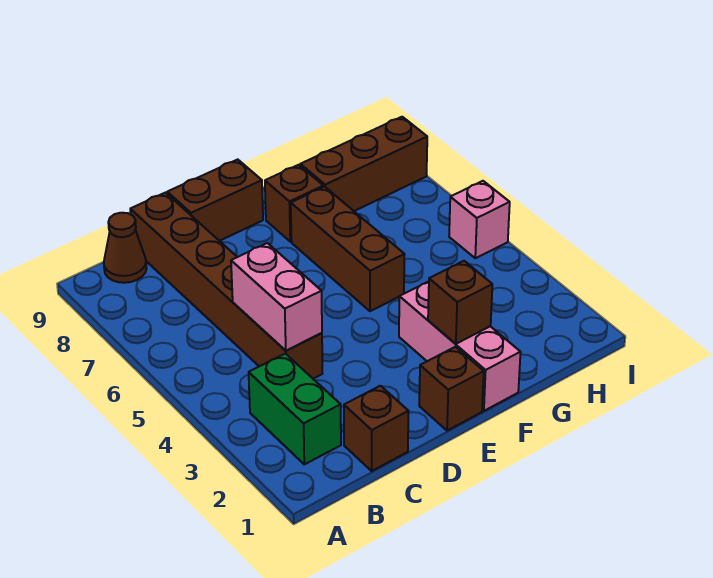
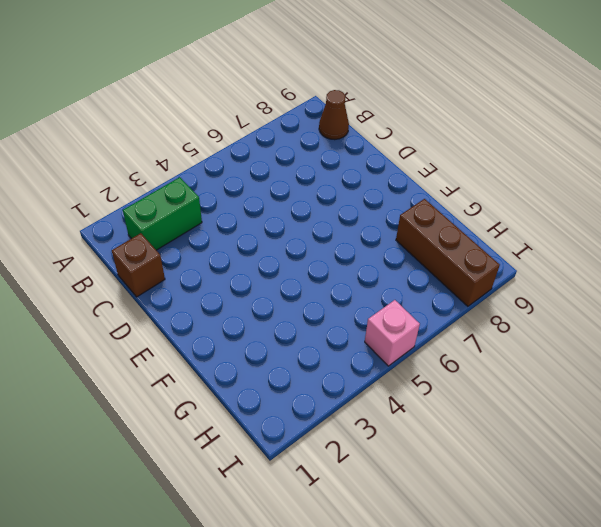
none -> brown 1x6 brick [130,193,322,379]
none -> brown 1x2 brick [167,159,263,241]
none -> brown 1x1 brick [419,347,484,431]

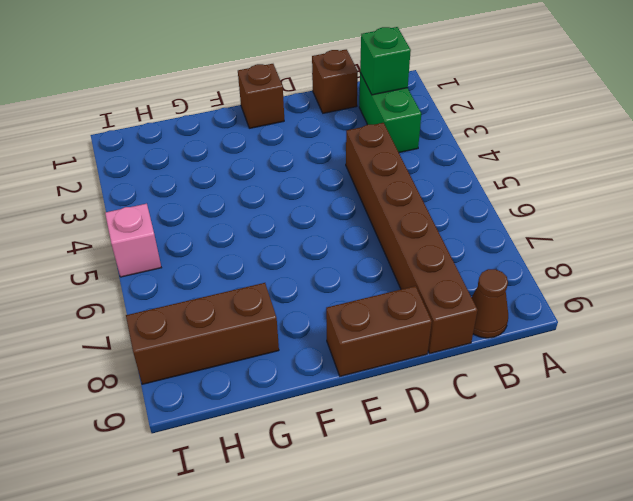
green 1x1 brick [360,27,411,95] -> none
none -> pink 1x3 brick [399,281,521,411]
none -> brown 1x3 brick [291,187,405,311]
none -> brown 1x1 brick [265,165,323,242]

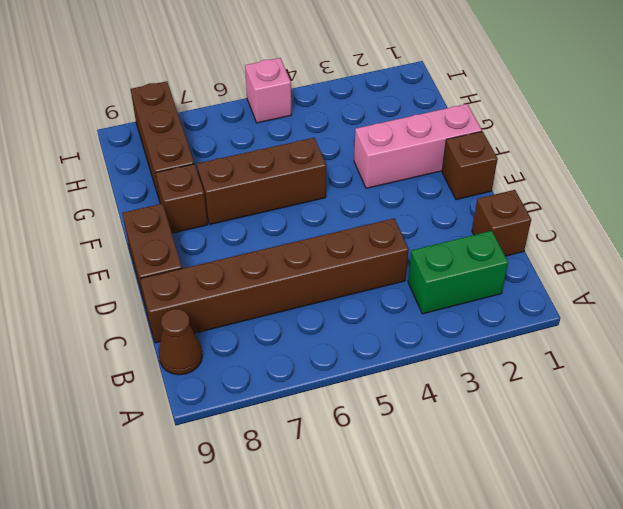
none -> pink 1x2 brick [231,243,322,351]
none -> brown 1x1 brick [428,261,492,344]

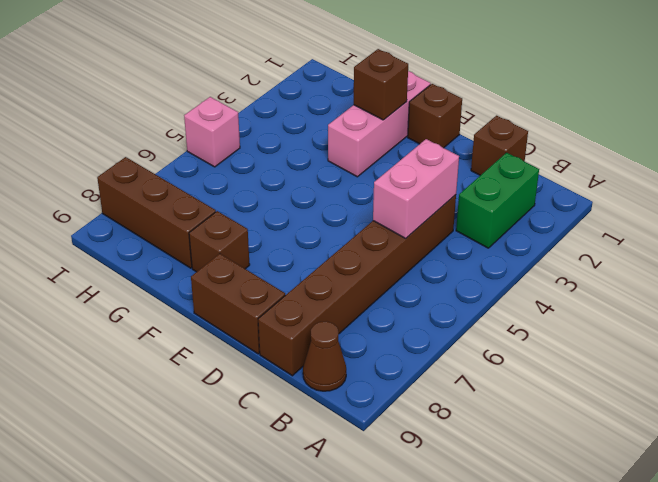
none -> brown 1x3 brick [291,187,405,311]

